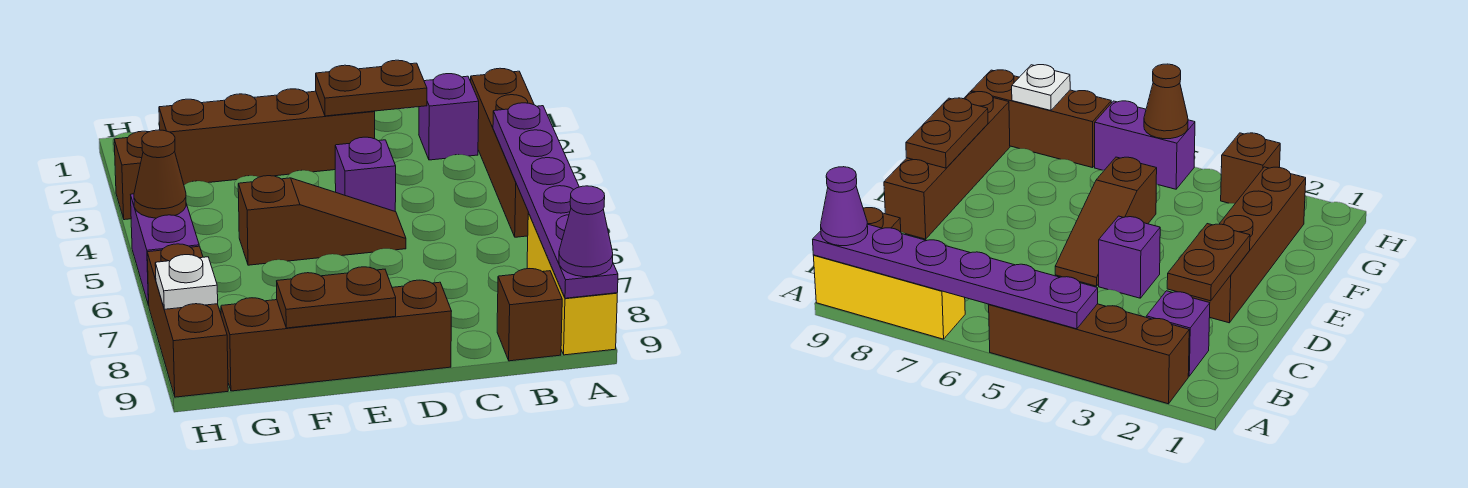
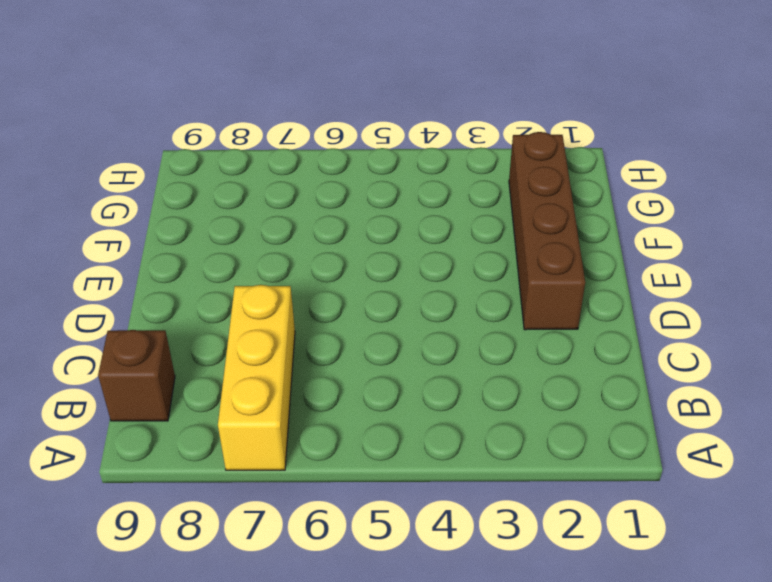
yellow 1x3 brick [218,285,295,470] -> yellow 1x3 brick turned to [527,213,617,355]
none -> brown 1x4 brick [471,68,534,237]
none -> purple 1x1 brick [419,74,479,160]
none -> purple 1x1 brick [335,137,396,211]

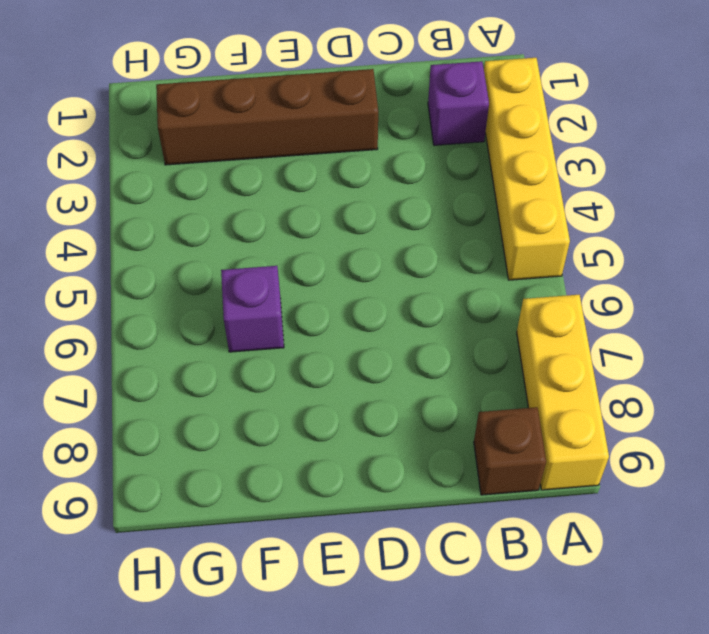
yellow 1x4 brick [484,58,570,280] -> brown 1x4 brick [471,68,534,237]
purple 1x1 brick [221,266,284,352] -> purple 1x1 brick moved to [335,137,396,211]
none -> brown 1x3 slope [238,176,406,265]
none -> brown 1x4 brick [221,280,452,391]
none -> brown 1x1 brick [114,131,148,220]

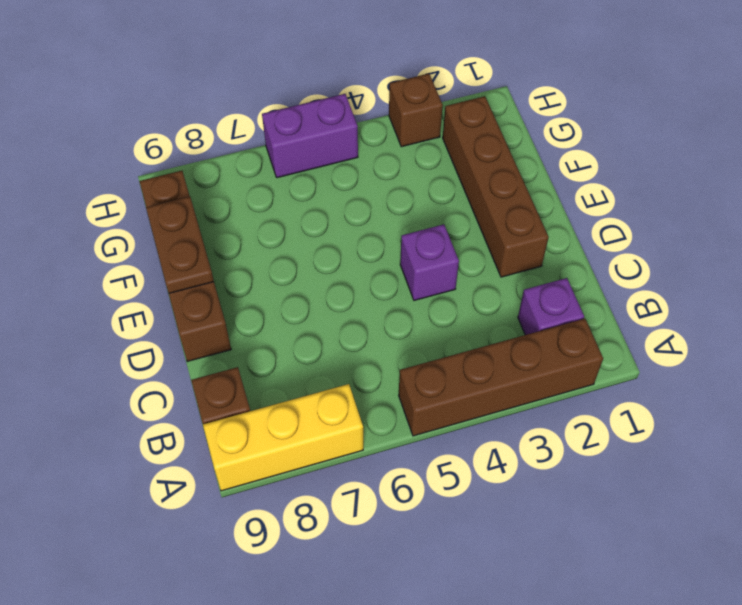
none -> brown 1x3 slope [238,176,406,265]
none -> brown 1x3 brick [147,244,228,397]
none -> purple 1x6 plate [493,103,618,298]

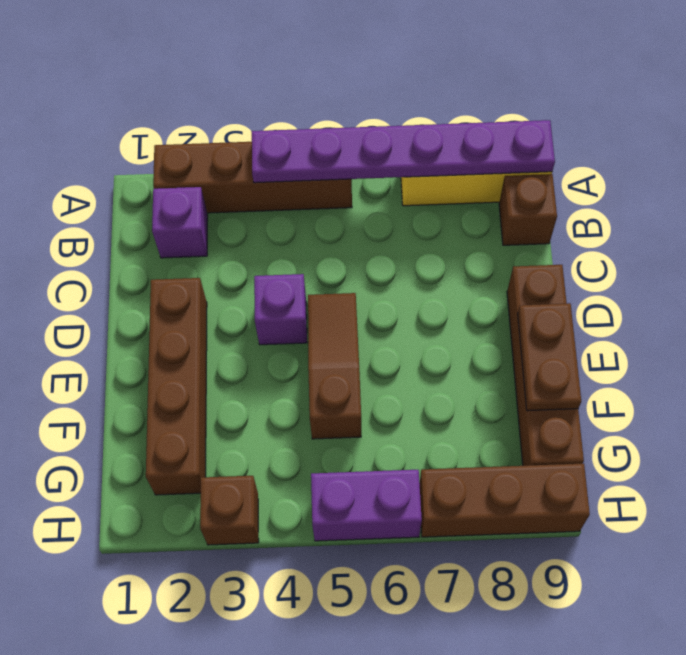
none -> brown 1x2 plate [316,60,427,116]
none -> brown 1x1 cone [134,130,186,218]
none -> white 1x1 plate [155,255,218,309]

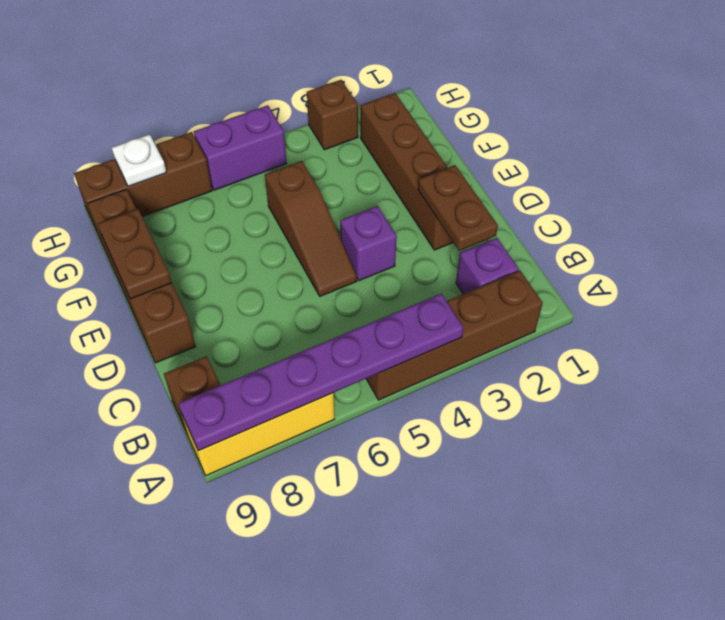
none -> brown 1x1 cone [134,130,186,218]
none -> purple 1x1 cone [559,186,613,277]

